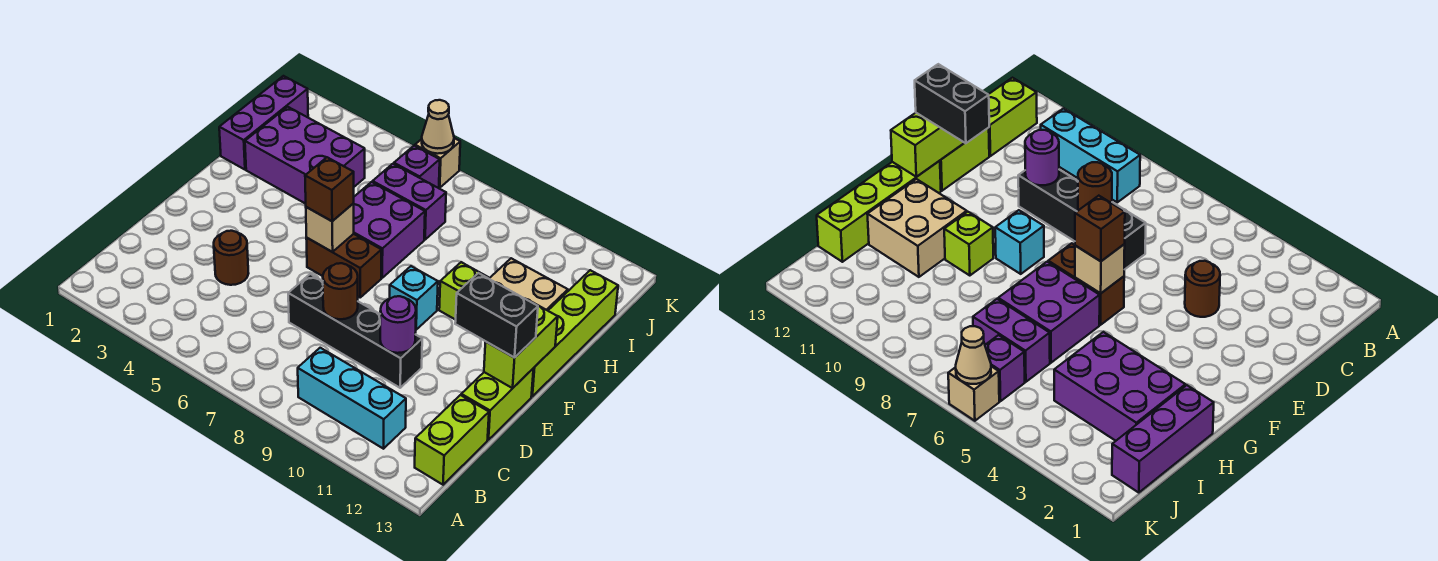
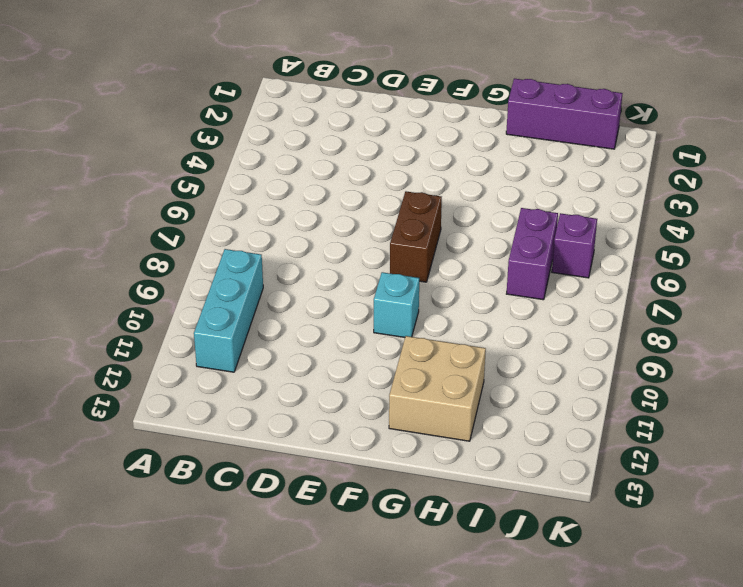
none -> lime 1x2 brick [415,395,489,485]
none -> brown 1x1 round brick [214,231,249,285]
none -> black 1x4 brick [288,274,422,388]

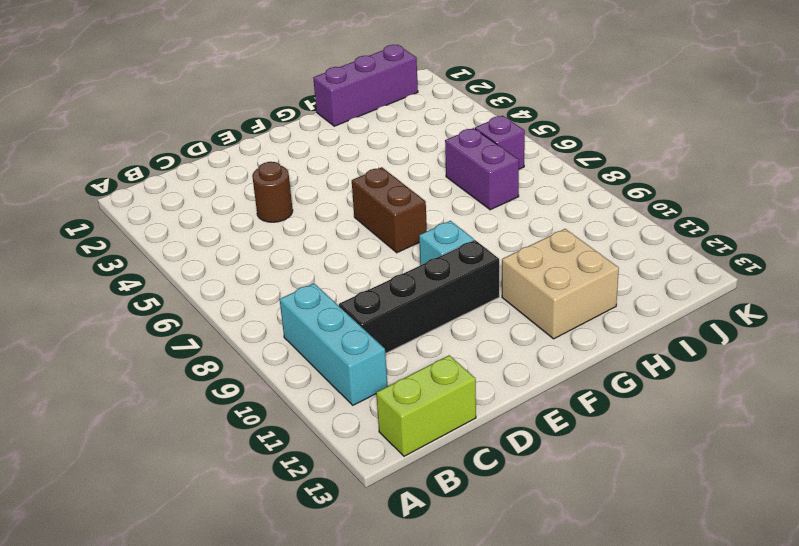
black 1x4 brick [339,240,499,354] -> black 1x4 brick turned to [288,274,422,388]
none -> lime 1x2 brick [461,369,533,440]
none -> lime 1x4 brick [532,270,618,396]
none -> purple 2x2 brick [354,182,425,278]

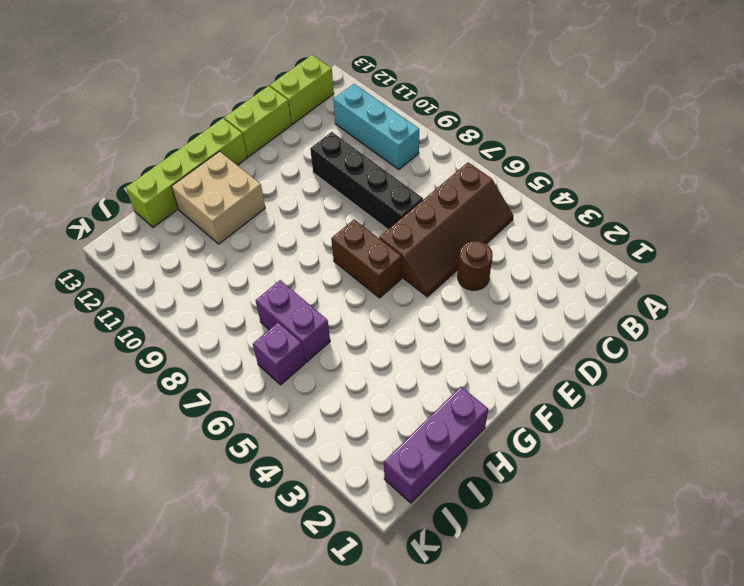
brown 2x4 slope [379,162,514,297] -> none
none -> cyan 1x1 brick [390,266,438,330]
none -> purple 2x2 brick [354,182,425,278]
none -> lime 1x1 brick [439,262,488,320]

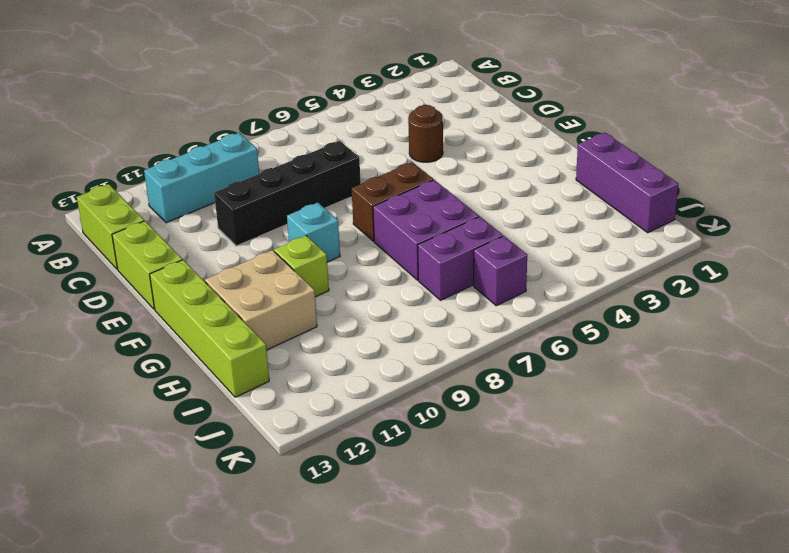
none -> purple 2x3 brick [245,107,365,204]
none -> tan 1x1 brick [415,138,460,188]
none -> brown 1x1 round brick [323,263,358,319]

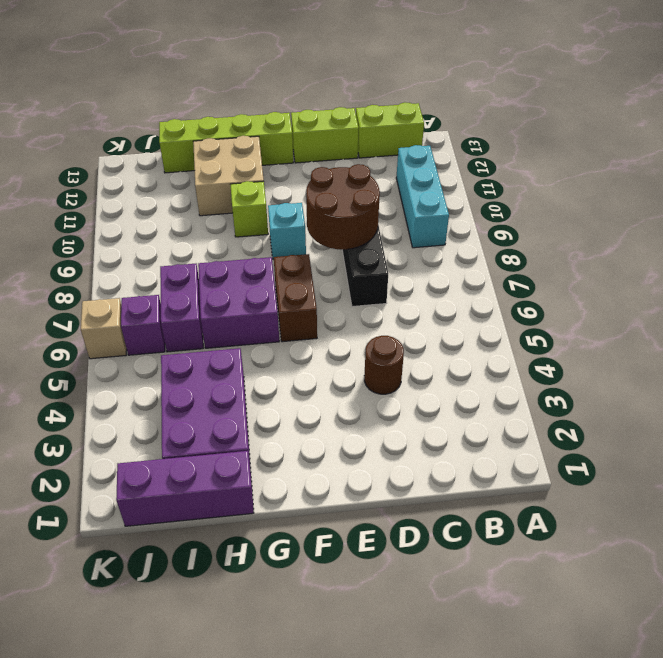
brown 2x2 round brick [306,164,380,250] -> brown 1x1 round brick [323,263,358,319]
none -> purple 1x1 round brick [380,296,416,353]
none -> lime 1x2 brick [484,301,558,388]
none -> tan 1x1 brick [306,203,354,252]

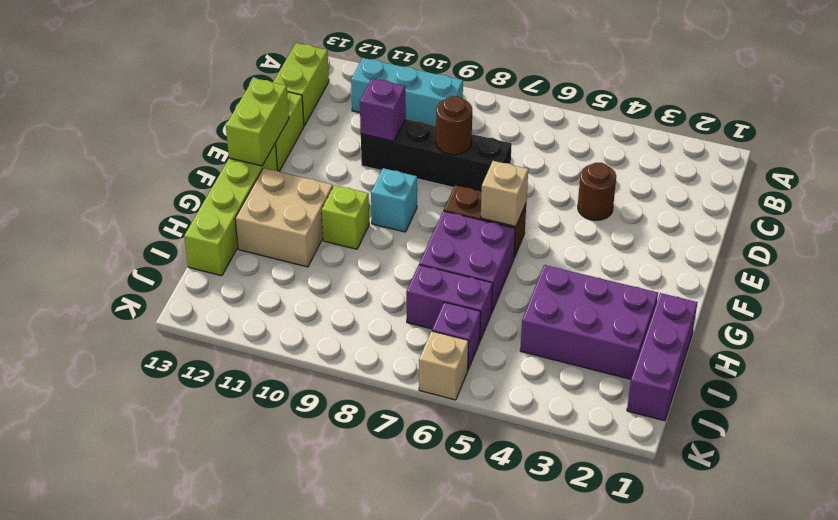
purple 1x1 brick [360,78,406,141] -> purple 1x1 round brick [380,296,416,353]
none -> tan 1x1 cone [422,100,454,154]
none -> black 1x2 brick [455,273,538,358]
none -> brown 1x1 brick [305,157,354,221]

